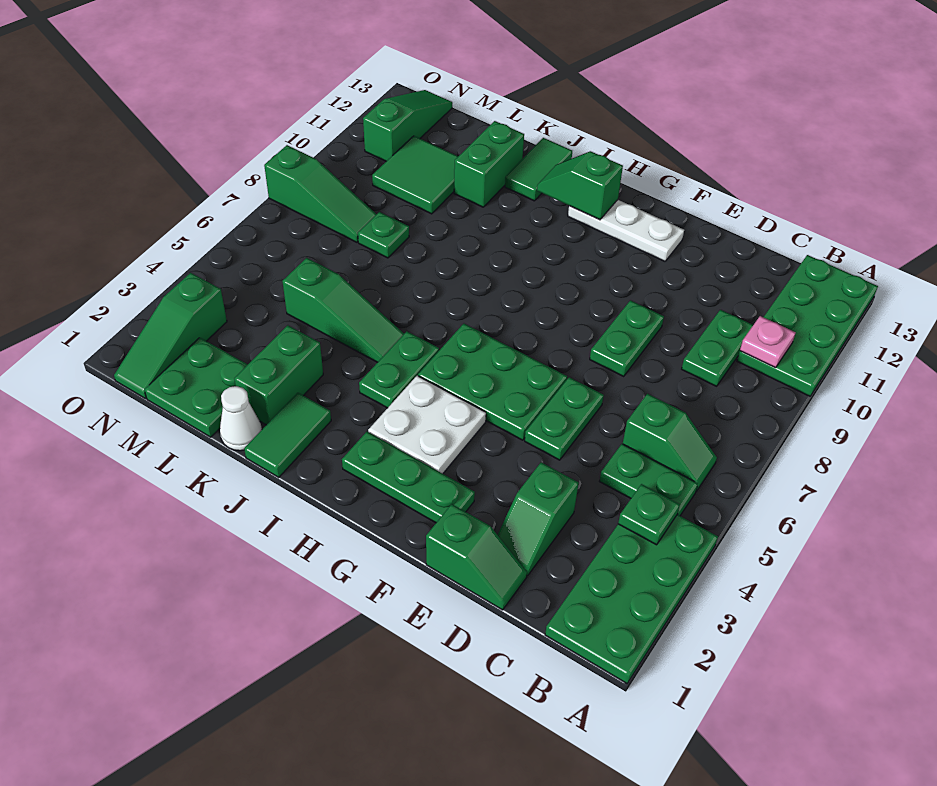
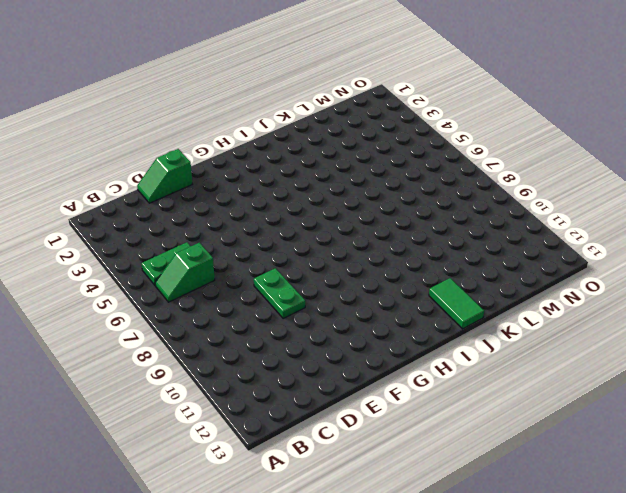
none -> green 2x4 plate [545,515,718,683]
none -> green 2x4 plate [737,255,878,396]
none -> green 1x2 plate [682,310,753,386]

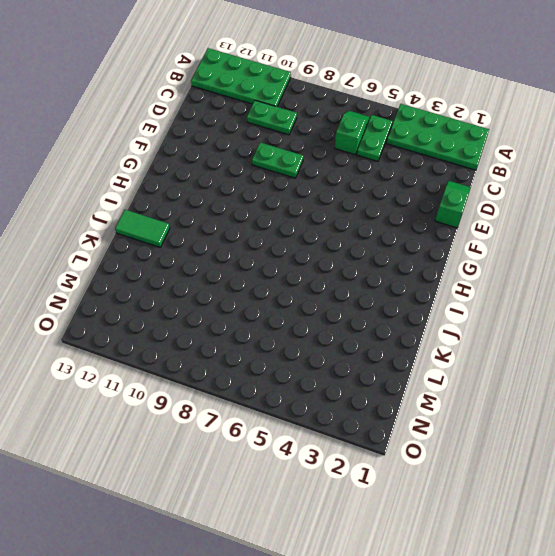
none -> green 1x2 slope [498,462,579,576]
none -> green 1x2 plate [525,377,604,460]
none -> green 1x3 plate [342,432,475,523]

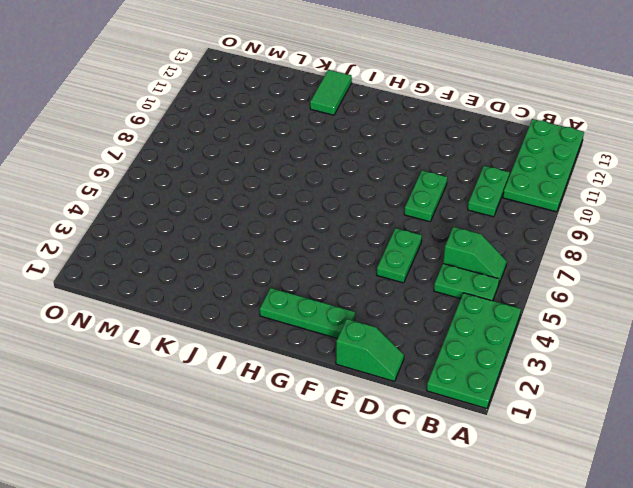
none -> green 1x2 slope [498,462,579,576]
none -> green 2x3 plate [418,324,567,440]
none -> white 1x3 plate [568,200,684,261]

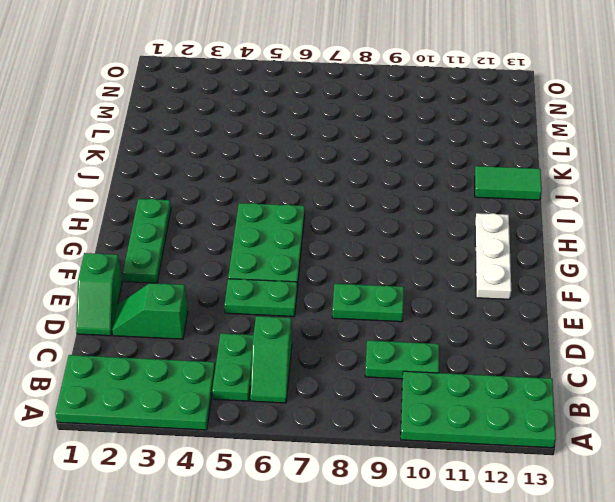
none -> white 2x2 plate [368,376,486,474]
none -> green 1x2 plate [359,331,439,408]
none -> green 1x2 tile [244,393,331,477]

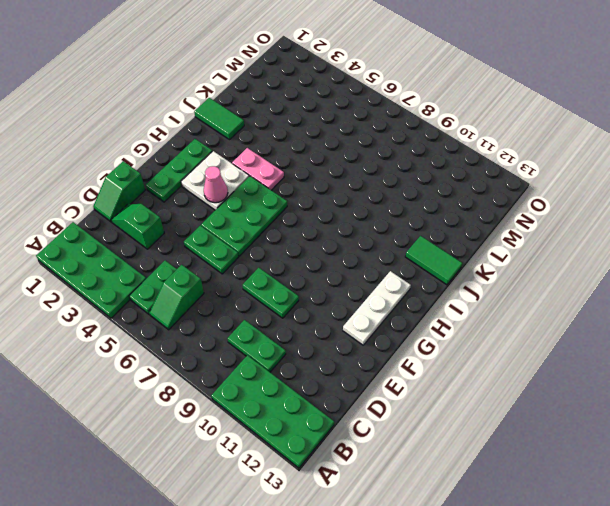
pink 1x1 cone [204,166,228,203] -> none
pink 1x2 plate [232,148,284,190] -> green 1x2 plate [359,331,439,408]
none -> green 1x3 slope [282,258,404,362]
none -> white 1x1 cone [220,386,262,451]
none -> green 1x2 brick [234,325,323,425]

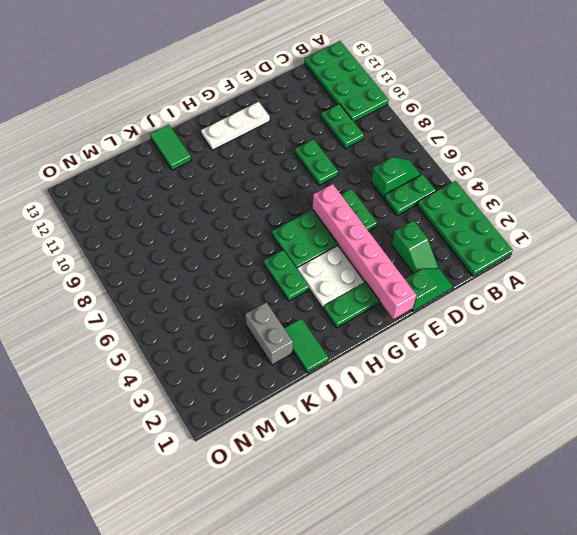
pink 1x6 brick [313,184,416,319] -> none
grey 1x2 brick [245,302,293,365] -> green 1x2 brick [234,325,323,425]
none -> green 1x3 slope [282,258,404,362]
none -> white 1x1 cone [220,386,262,451]
none -> green 1x2 brick [454,121,524,207]

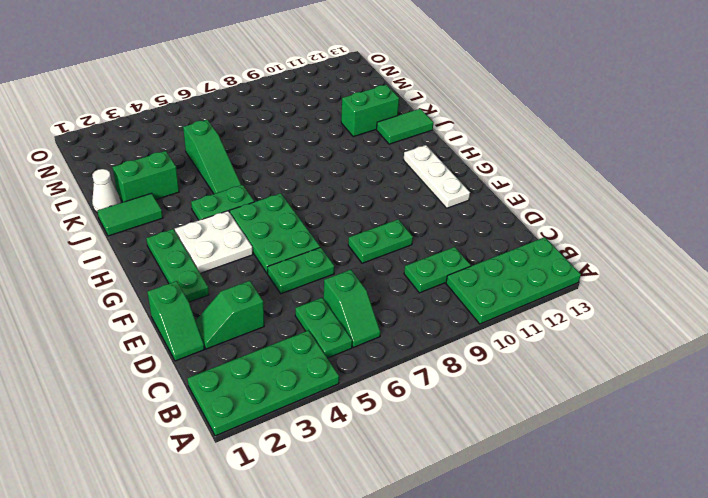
none -> green 2x2 plate [144,338,248,437]
none -> green 1x1 plate [358,212,409,258]
none -> green 2x2 tile [372,136,458,214]

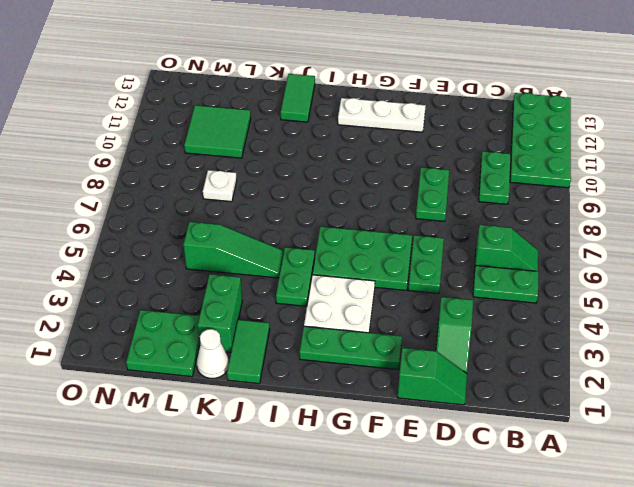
white 1x1 plate [203,170,237,202] -> green 1x1 plate [358,212,409,258]
none -> green 2x4 plate [545,515,718,683]
none -> green 1x2 brick [454,121,524,207]
none -> green 1x3 slope [264,145,377,242]

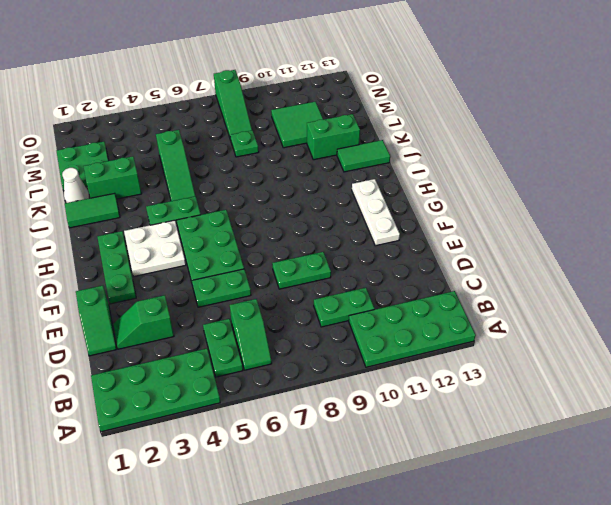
none -> green 1x3 slope [114,273,227,399]
none -> green 1x3 slope [363,90,452,161]
none -> green 1x1 plate [618,484,680,545]

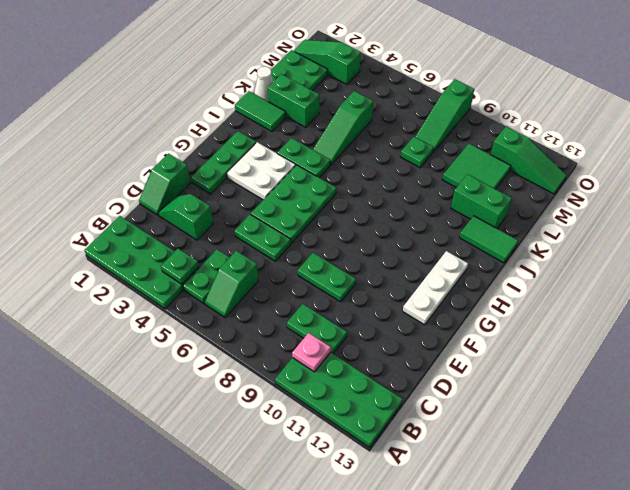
none -> green 1x2 slope [537,151,623,220]

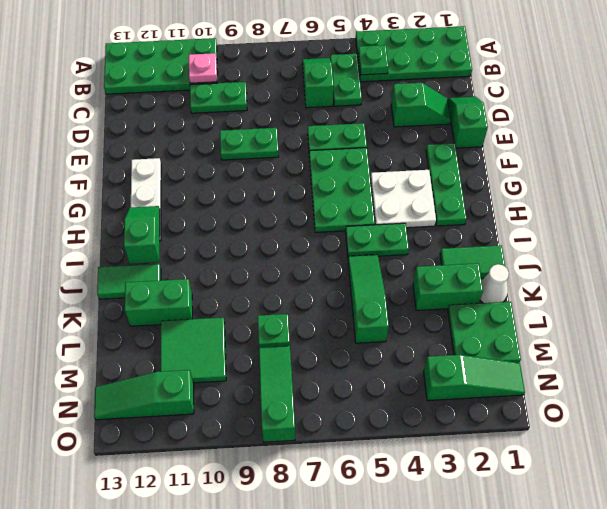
green 1x2 slope [124,206,160,264] -> green 1x2 slope turned to [537,151,623,220]

